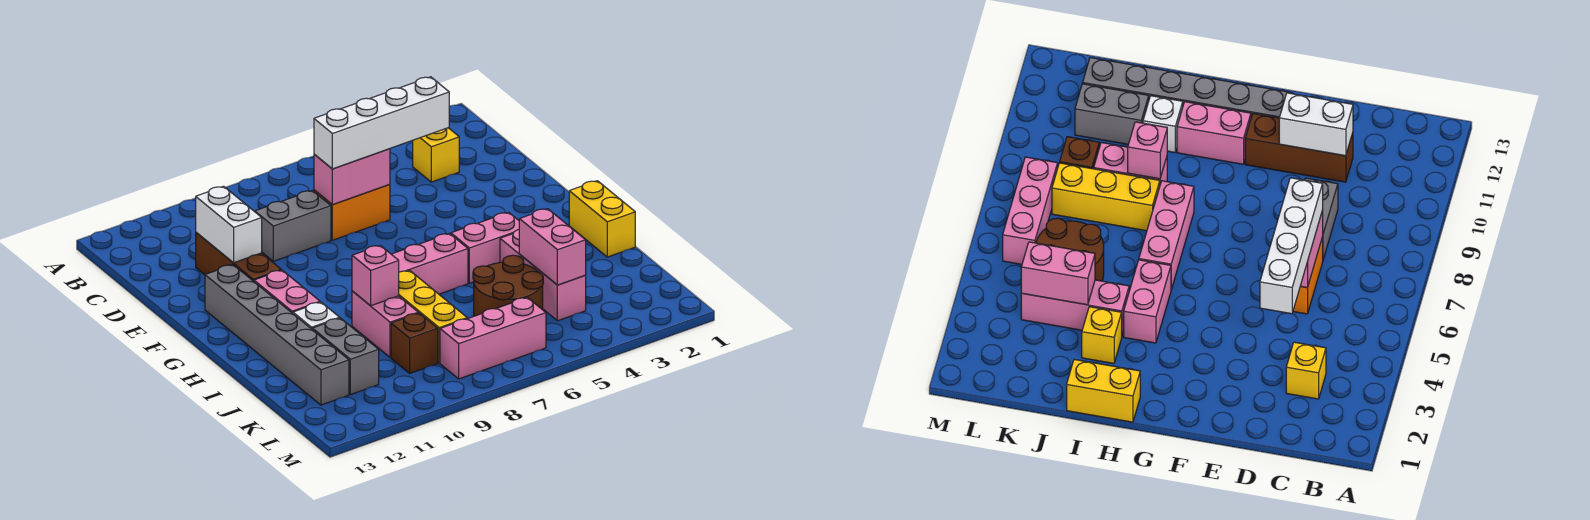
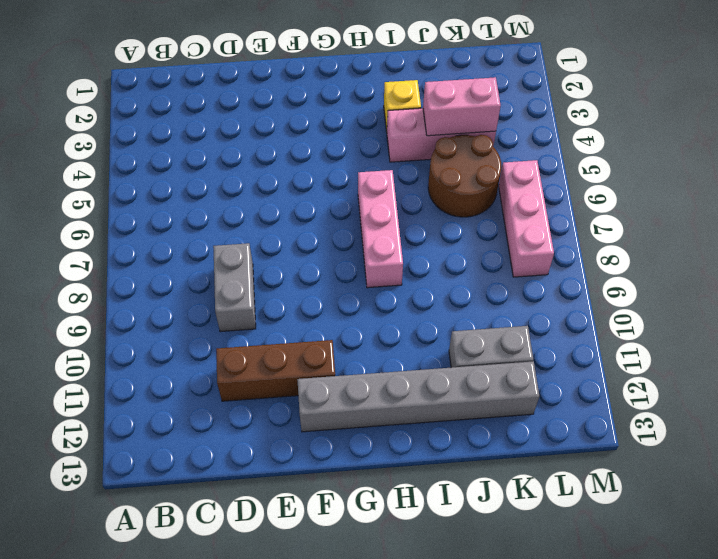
none -> yellow 1x1 brick [413,128,459,182]
none -> orange 1x2 brick [314,185,390,240]
none -> pink 1x2 brick [254,270,320,313]

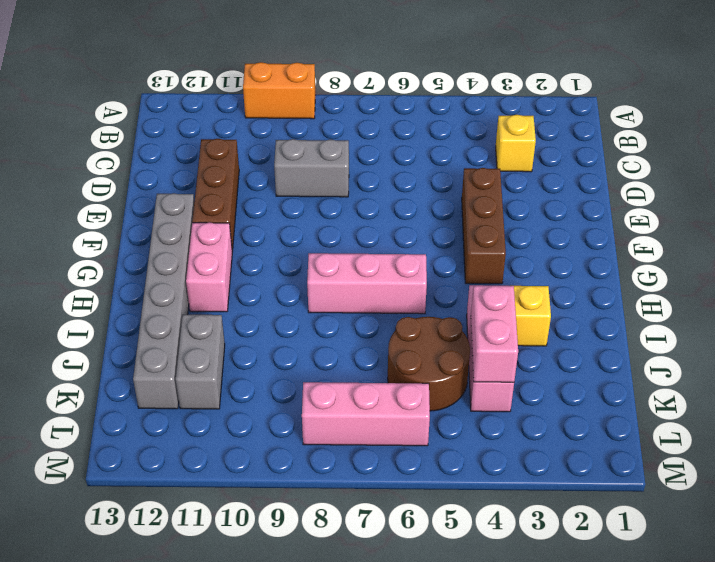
orange 1x2 brick [243,62,315,119] -> orange 1x2 brick moved to [314,185,390,240]
brown 1x3 brick [462,168,506,284] -> none
none -> yellow 1x2 brick [569,181,635,257]
none -> pink 1x2 brick [451,212,519,283]
none -> yellow 1x3 brick [399,271,467,363]

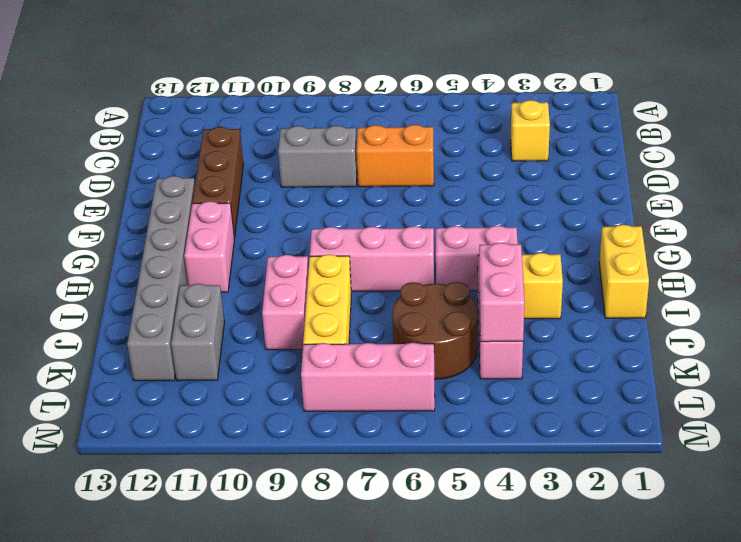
none -> white 1x1 brick [293,302,340,329]
none -> brown 1x1 brick [391,313,438,373]
none -> pink 1x2 brick [314,149,390,205]

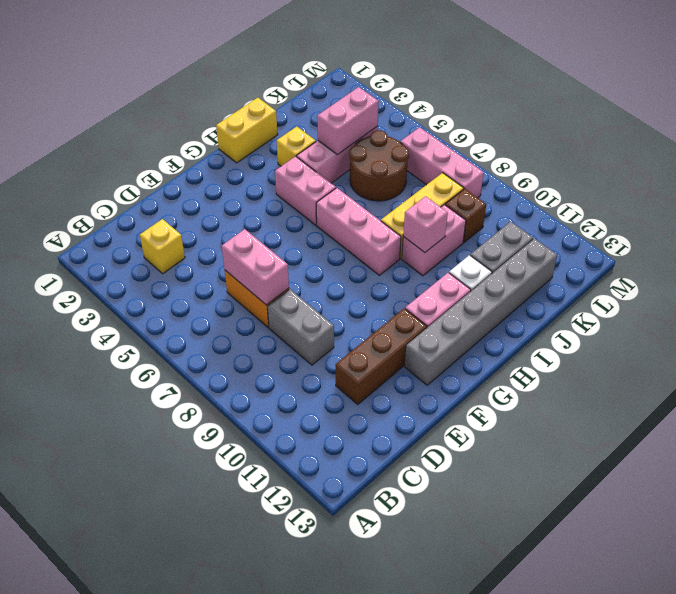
none -> white 1x2 brick [196,186,262,263]
none -> white 1x4 brick [314,77,449,169]

